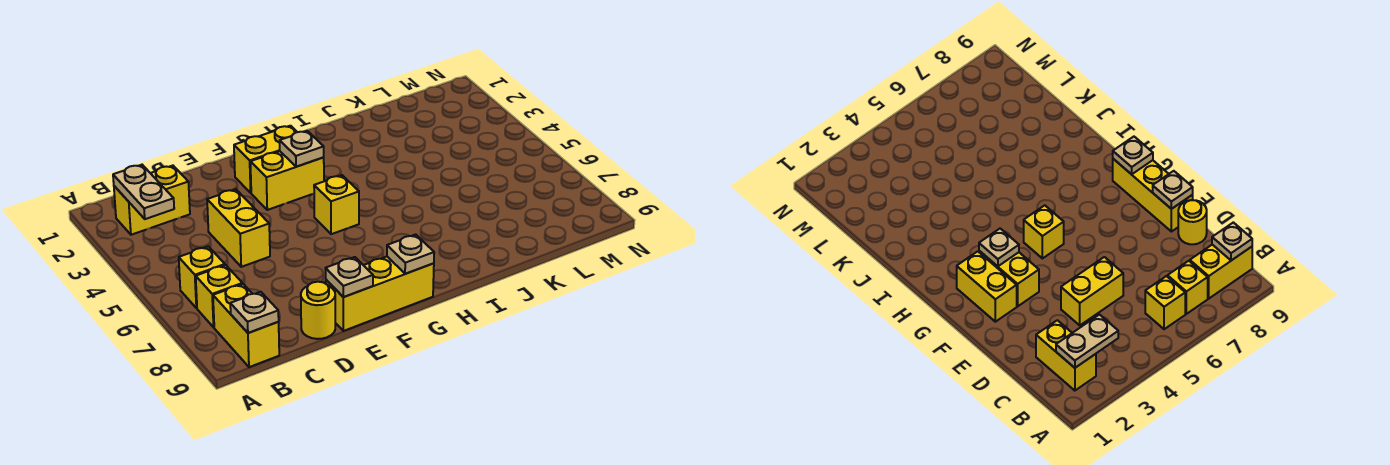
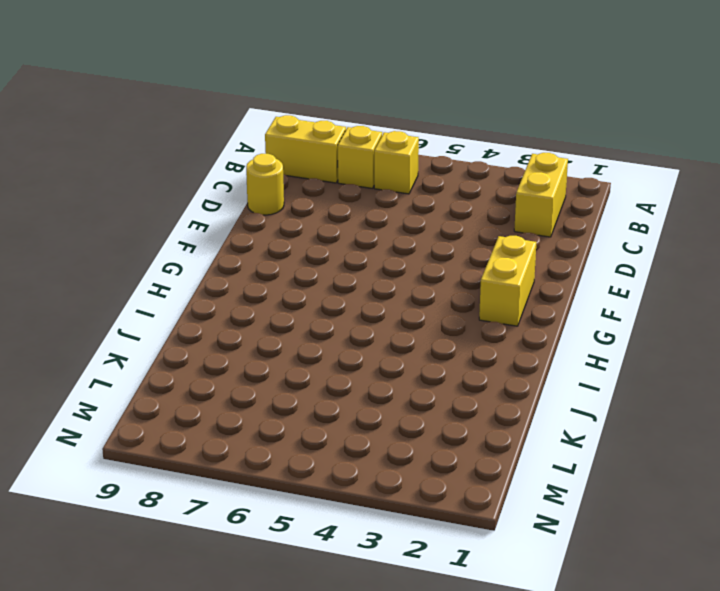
none -> yellow 1x2 brick [207,189,270,267]
none -> yellow 1x3 brick [326,257,434,331]
none -> yellow 1x2 brick [250,151,324,210]

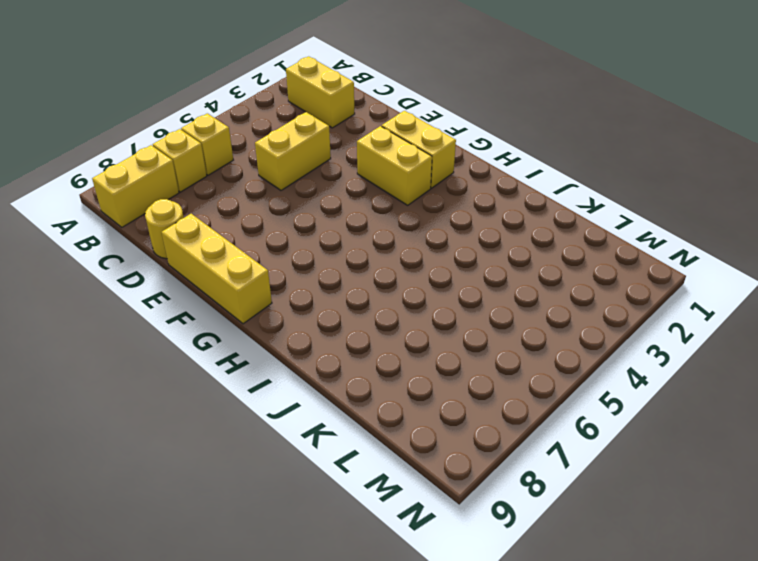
none -> yellow 1x1 brick [314,175,359,234]
none -> tan 1x2 plate [113,165,174,219]
none -> tan 1x1 plate [230,292,279,333]

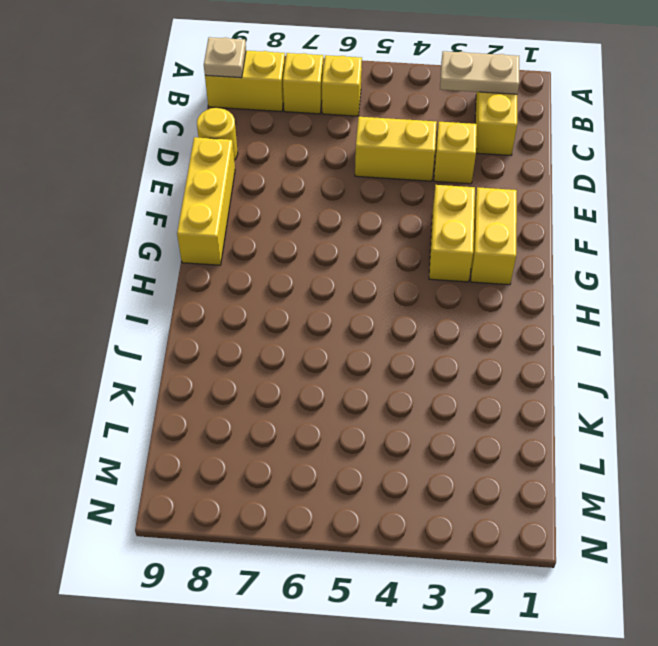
yellow 1x1 brick [434,122,477,184] -> yellow 1x1 brick moved to [314,175,359,234]
none -> tan 1x1 plate [325,257,373,297]
none -> tan 1x1 plate [280,131,324,167]
none -> tan 1x1 plate [387,235,434,274]

